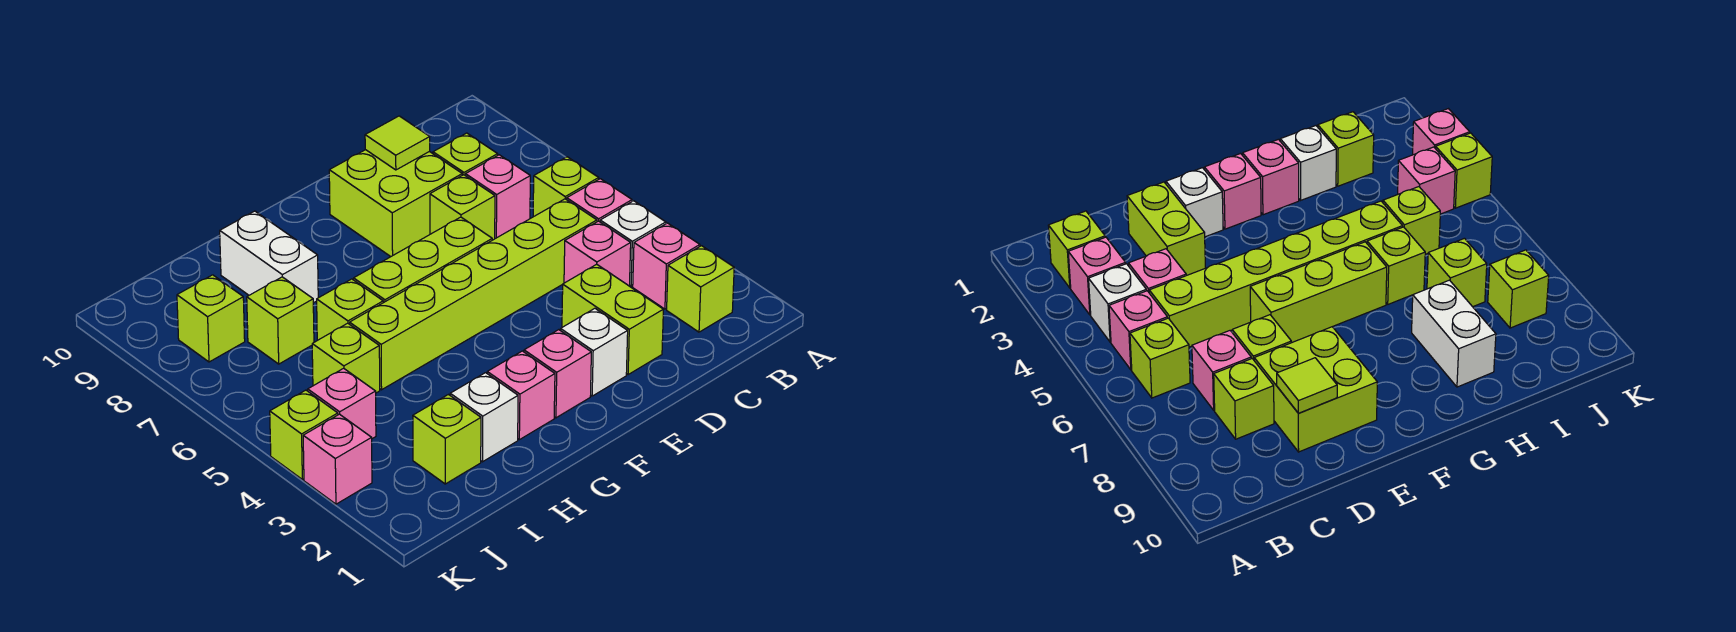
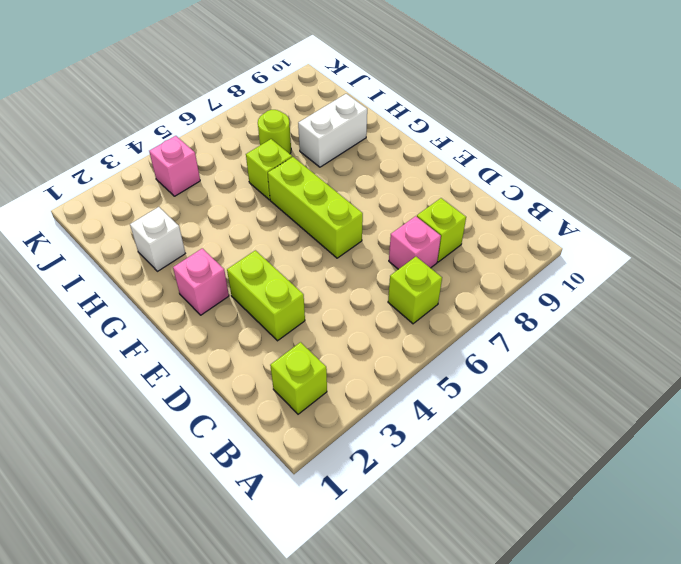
lime 1x2 brick [227,250,305,341] -> lime 1x2 brick turned to [562,264,663,375]
lime 1x1 round brick [258,110,291,154] -> lime 1x1 brick [247,277,314,364]
none -> pink 1x1 brick [633,223,700,309]
none -> white 1x1 brick [600,201,666,286]
none -> pink 1x1 brick [567,179,632,222]

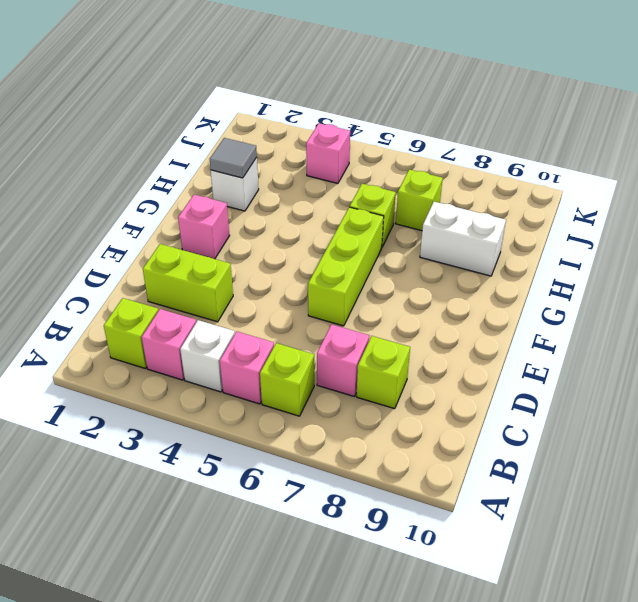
grey 1x1 tile [210,138,257,178] -> none
none -> pink 1x1 brick [564,221,631,286]
none -> lime 1x6 brick [350,199,597,390]
none -> lime 1x1 brick [430,175,495,240]

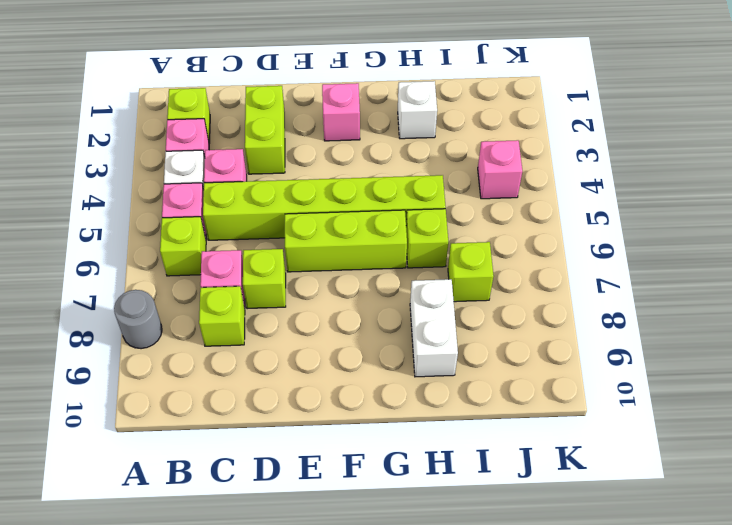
grey 1x1 round brick [114,290,162,349] -> none
none -> lime 2x2 brick [329,150,462,257]
none -> white 1x1 brick [561,308,628,396]
none -> pink 1x1 brick [487,351,555,440]

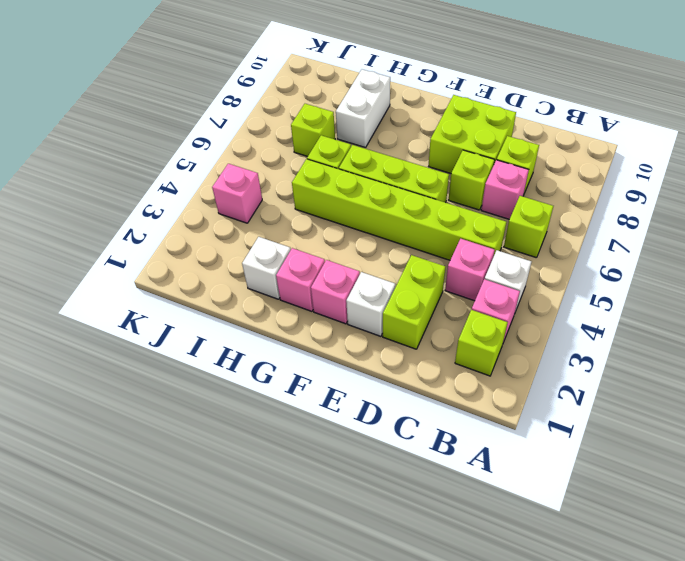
none -> pink 1x1 brick [567,179,632,222]
none -> lime 1x1 brick [413,395,481,484]
none -> lime 1x1 brick [312,323,380,393]

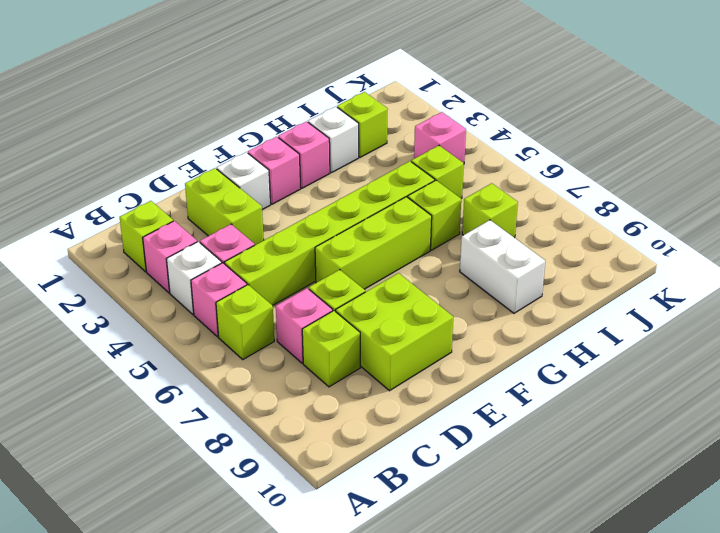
none -> lime 1x1 brick [177,275,245,362]
none -> pink 1x1 brick [303,414,372,504]
none -> lime 1x1 brick [270,390,338,480]

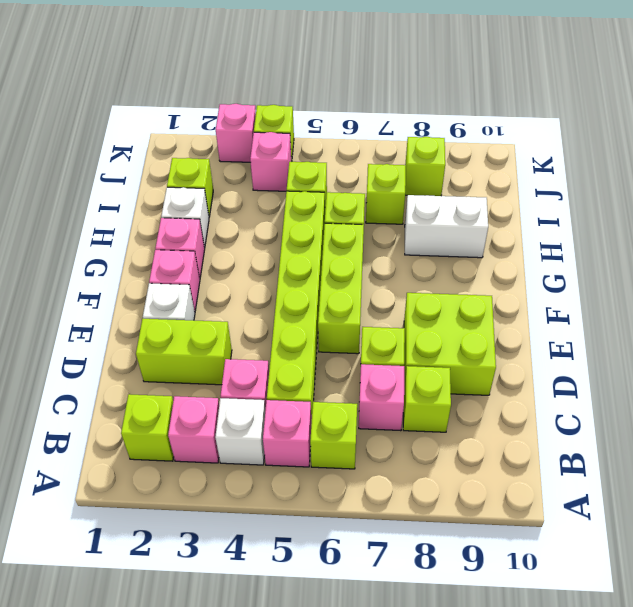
none -> lime 1x1 tile [365,116,430,170]

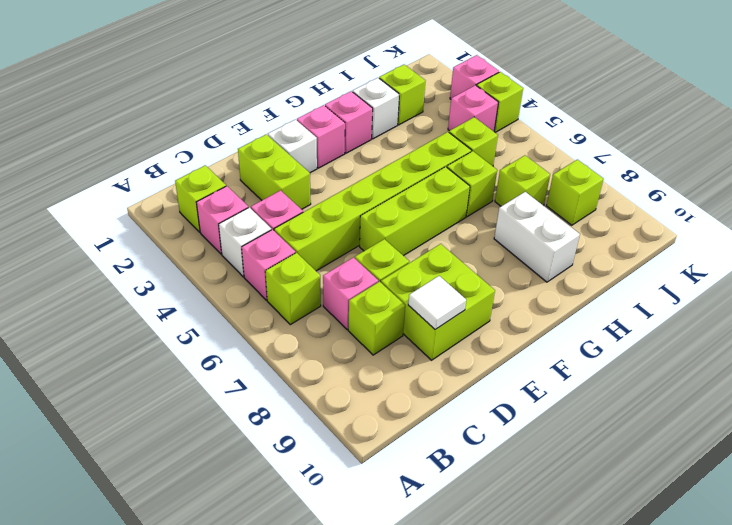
white 1x1 tile [408,276,466,329] -> lime 1x1 tile [365,116,430,170]

